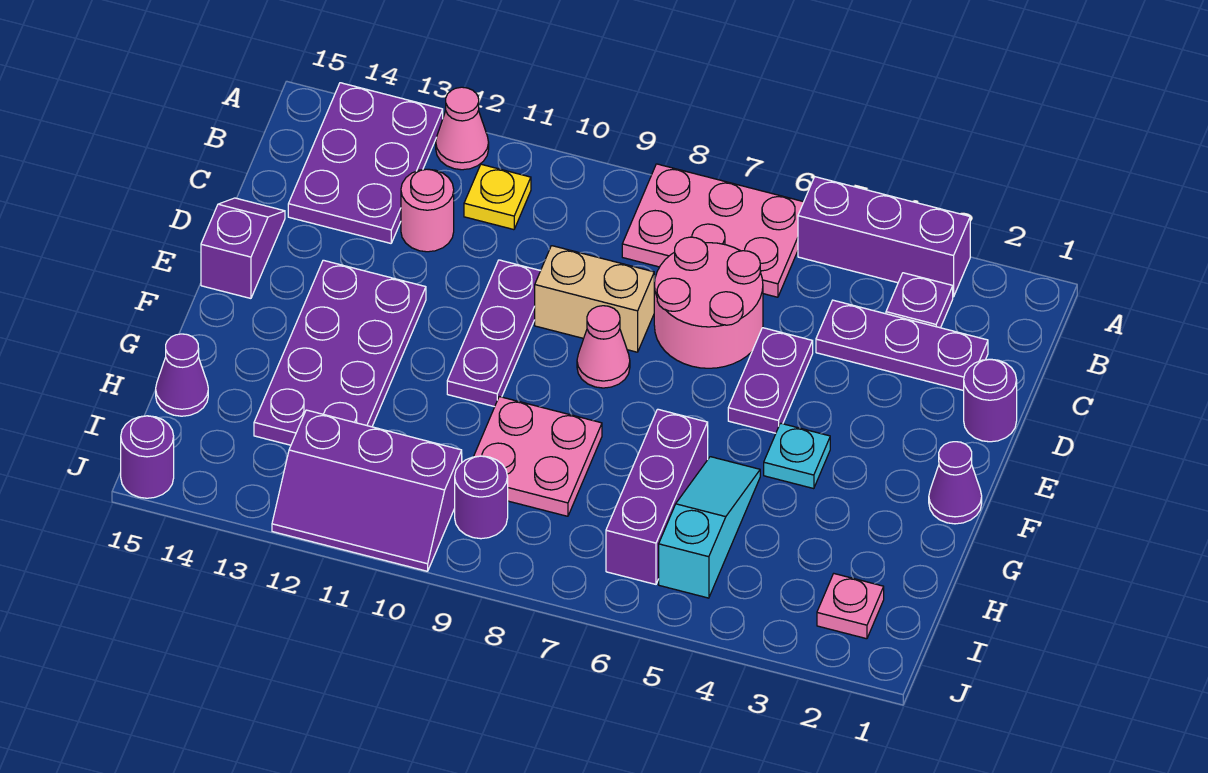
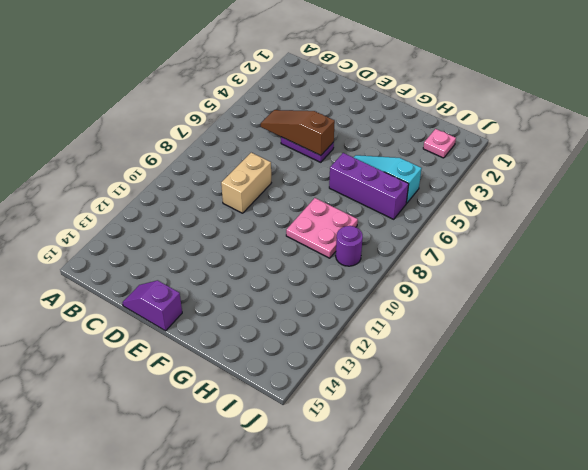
brown 1x3 slope [261,110,335,156] -> none
none -> purple 1x3 brick [798,177,970,297]
none -> pink 2x3 plate [622,164,804,297]
none -> pink 1x1 cone [436,87,489,170]

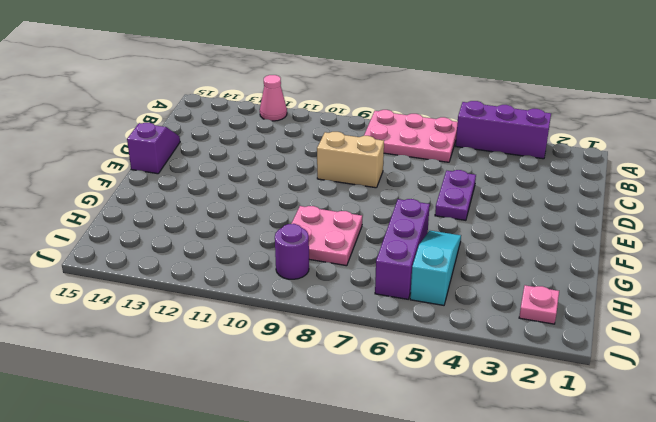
none -> purple 2x3 plate [288,83,443,243]
none -> purple 1x1 plate [886,273,953,328]
none -> yellow 1x1 plate [464,164,531,230]

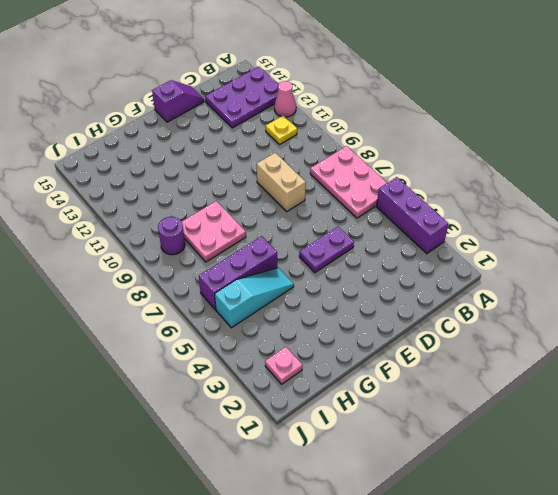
none -> purple 1x1 plate [886,273,953,328]
none -> purple 1x3 plate [816,300,988,391]
none -> pink 2x2 round brick [654,237,763,368]

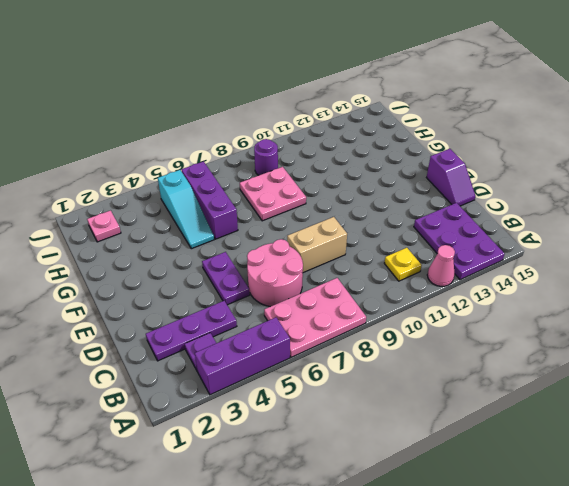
none -> pink 1x1 round brick [401,169,454,252]
none -> purple 1x1 round brick [964,359,1017,442]
none -> purple 1x3 plate [447,260,540,407]

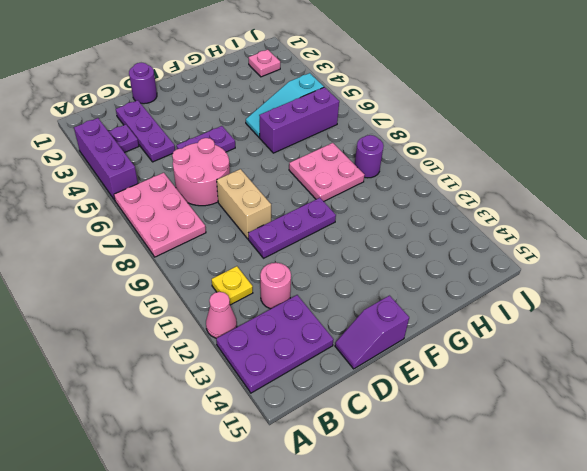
none -> pink 1x1 cone [577,306,630,388]
none -> purple 2x4 plate [254,260,426,445]
none -> purple 1x1 cone [929,442,982,524]

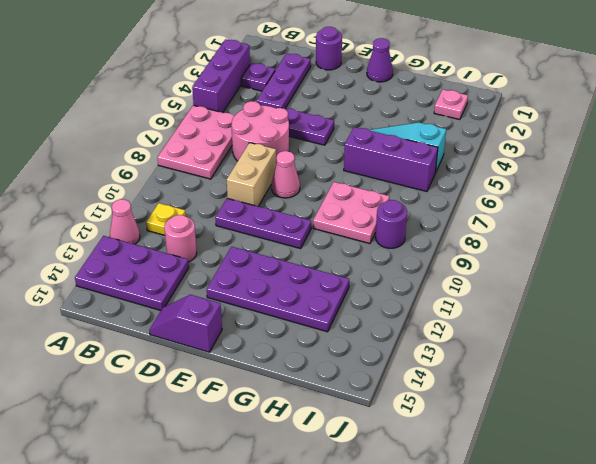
none -> cyan 1x1 plate [764,423,830,489]
none -> purple 1x1 cone [156,334,208,416]
none -> purple 2x3 slope [272,410,462,571]

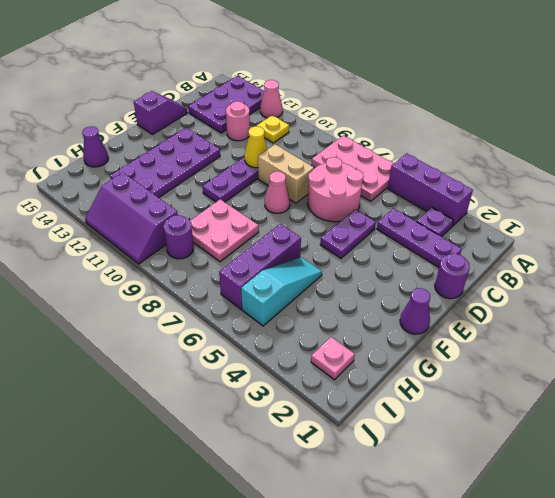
yellow 1x1 cone [245,126,267,168] -> none
none -> cyan 1x1 plate [764,423,830,489]
none -> purple 1x1 round brick [121,416,174,498]

